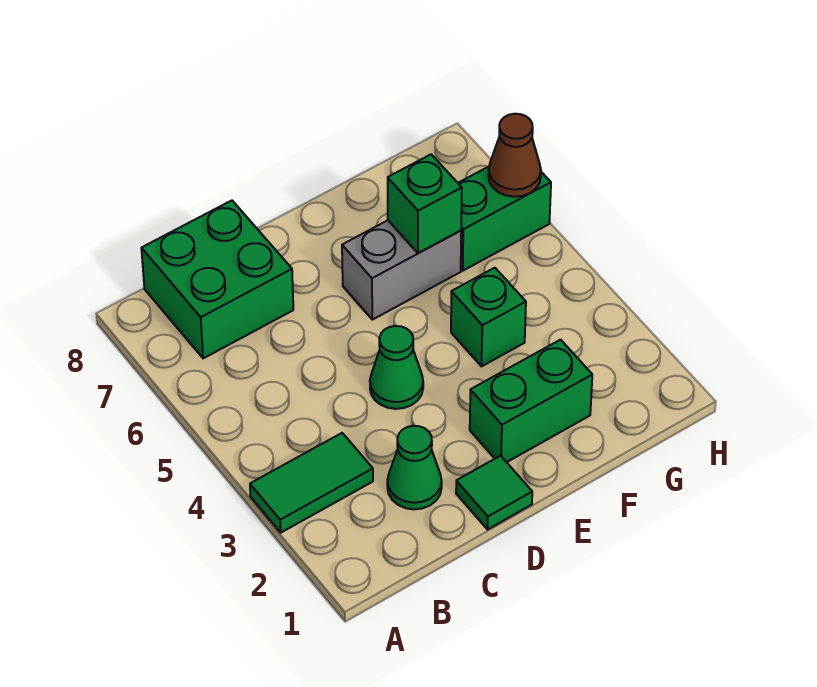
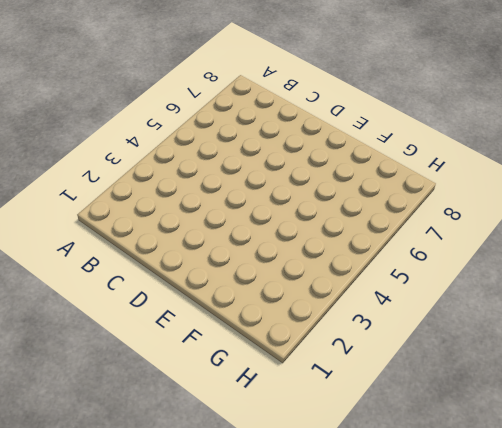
none -> green 1x2 tile [250,433,373,533]
none -> green 2x2 brick [141,201,293,358]

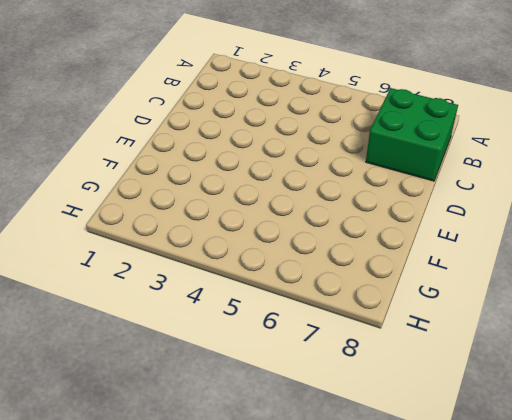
none -> green 1x2 tile [250,433,373,533]
none -> green 1x1 cone [387,426,442,509]

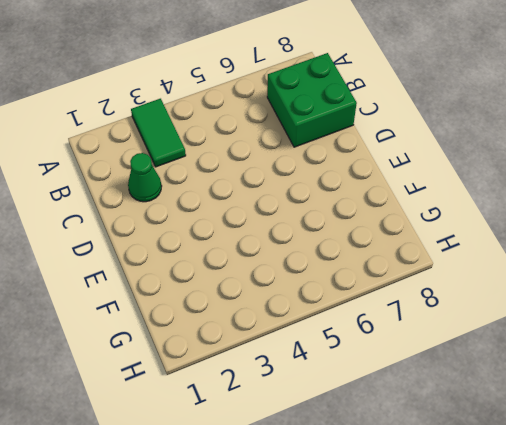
none -> green 1x1 tile [456,456,532,529]
none -> green 1x1 cone [370,326,423,409]

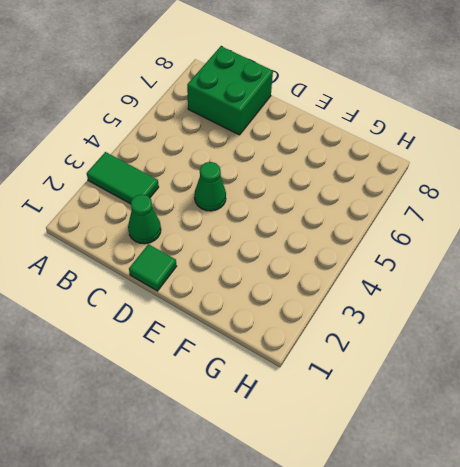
none -> green 1x2 brick [470,340,592,462]
none -> grey 1x2 brick [342,220,461,320]

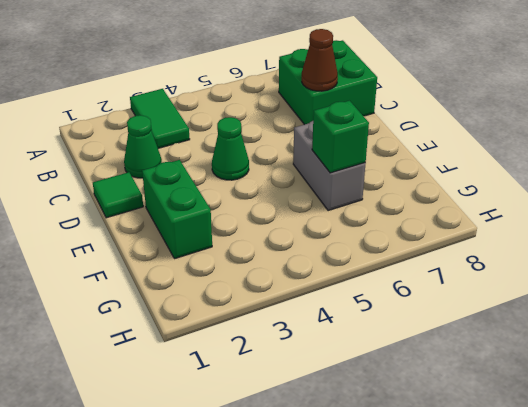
brown 1x1 cone [302,29,338,91] -> brown 1x1 cone moved to [488,114,541,197]
none -> green 1x1 brick [451,268,526,366]
none -> green 1x2 brick [458,167,551,271]

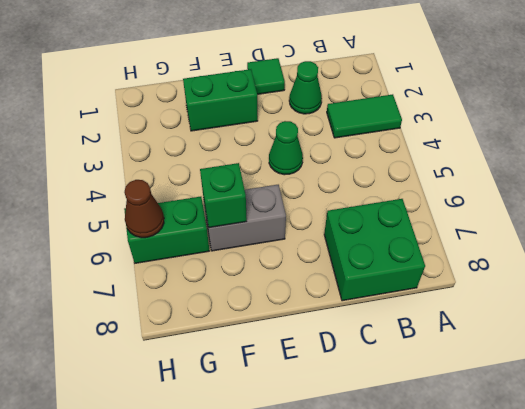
none -> green 1x1 brick [451,268,526,366]

